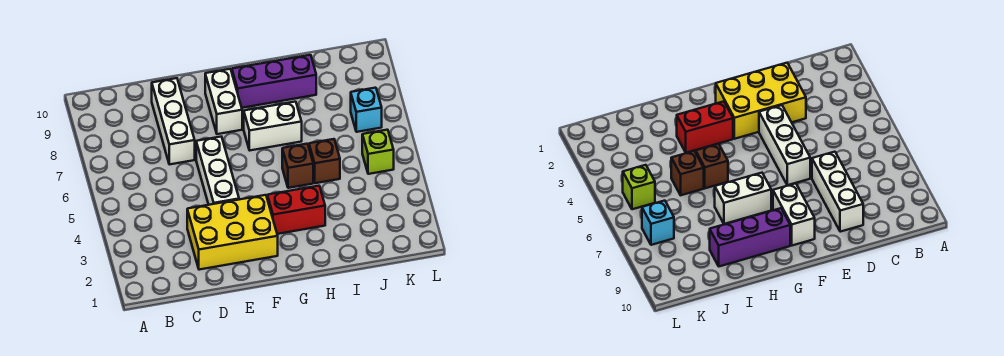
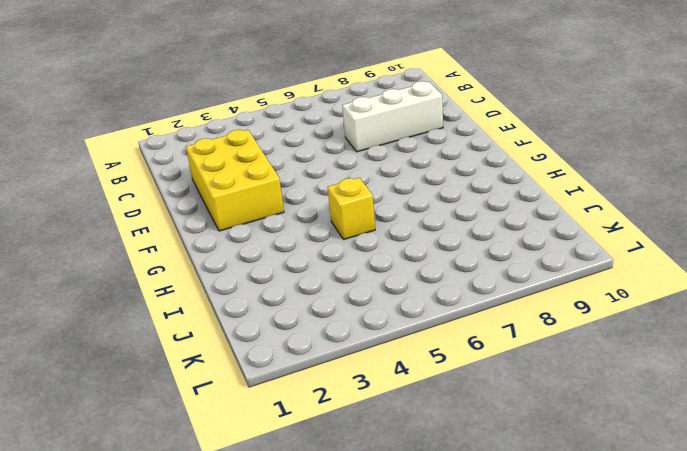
yellow 1x1 brick [328,178,375,240] -> brown 1x1 brick [282,144,313,188]
none -> white 1x3 brick [196,137,239,205]
none -> white 1x2 brick [205,69,242,134]

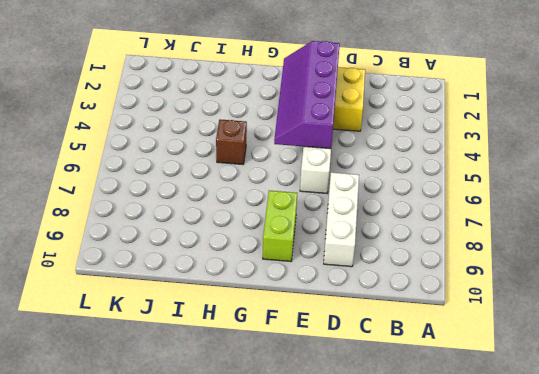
purple 2x4 slope [274,41,340,149] -> none
lime 1x2 brick [263,191,297,261] -> white 1x2 brick [205,69,242,134]
none -> red 1x2 brick [267,186,325,234]
none -> white 1x2 brick [244,102,302,150]

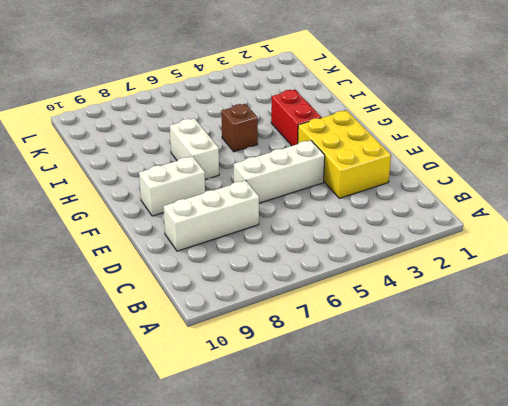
none -> purple 1x3 brick [232,55,316,108]
none -> brown 1x1 brick [309,139,340,183]

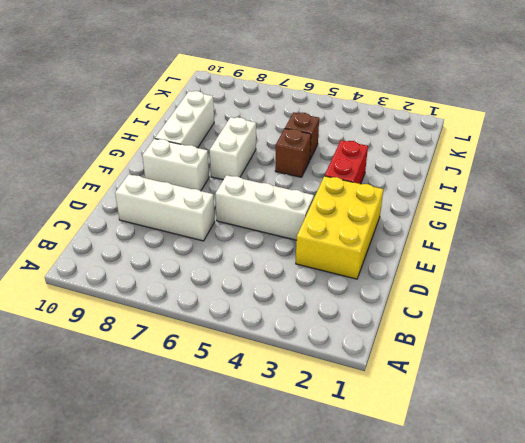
white 1x3 brick [155,91,214,148] -> purple 1x3 brick [232,55,316,108]
none -> lime 1x1 brick [362,130,394,174]
none -> cyan 1x1 brick [351,88,382,132]

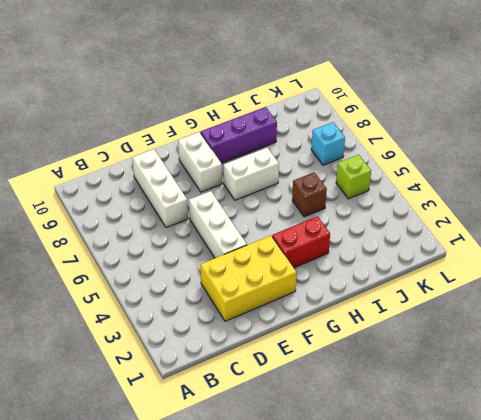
none -> brown 1x1 brick [282,144,313,188]

